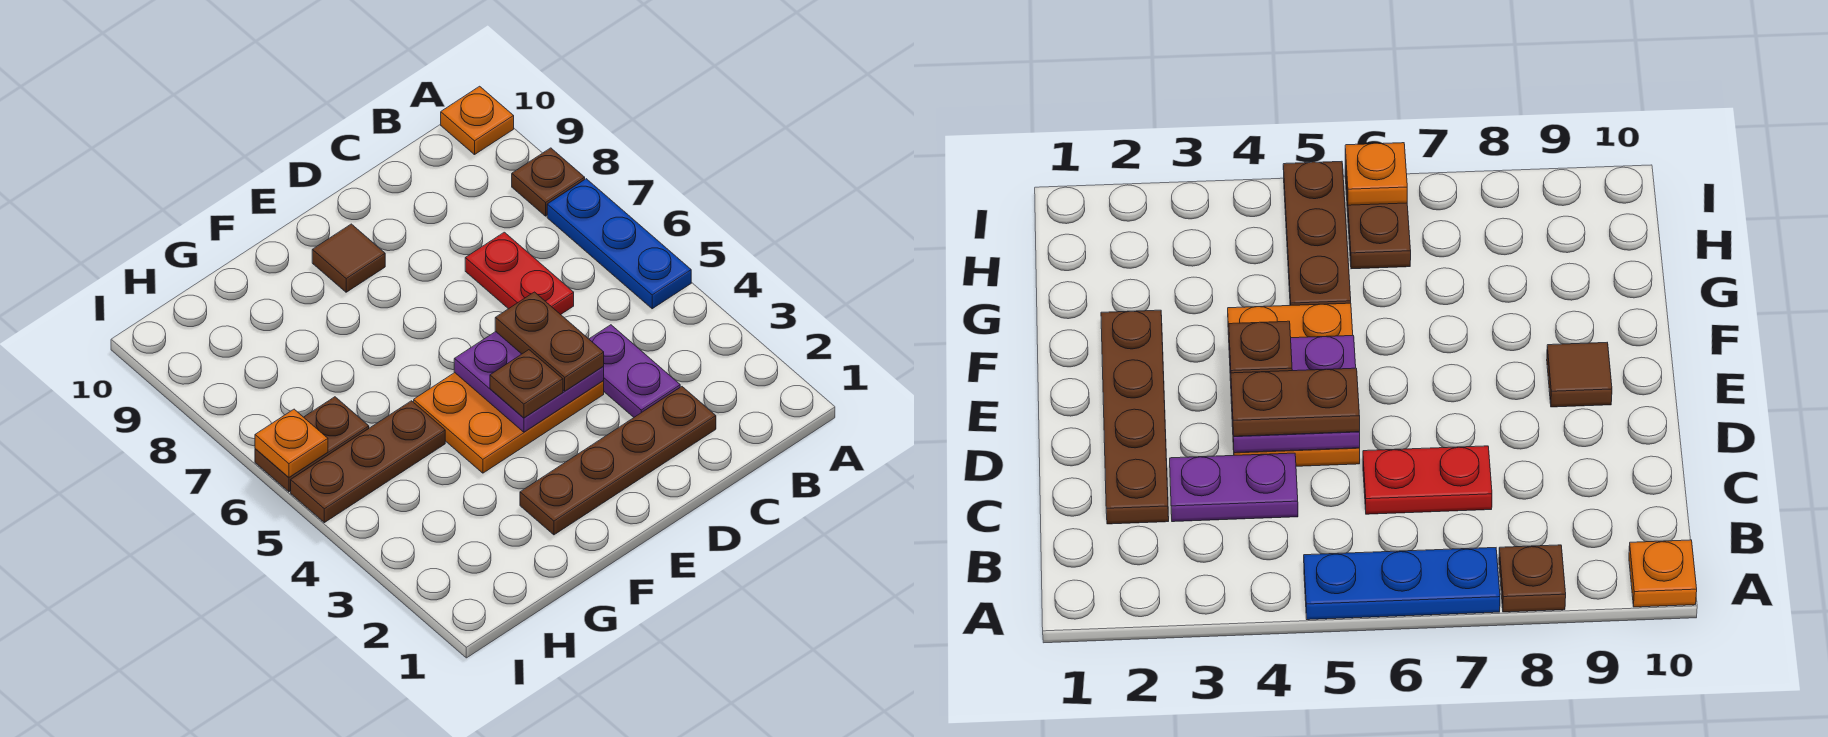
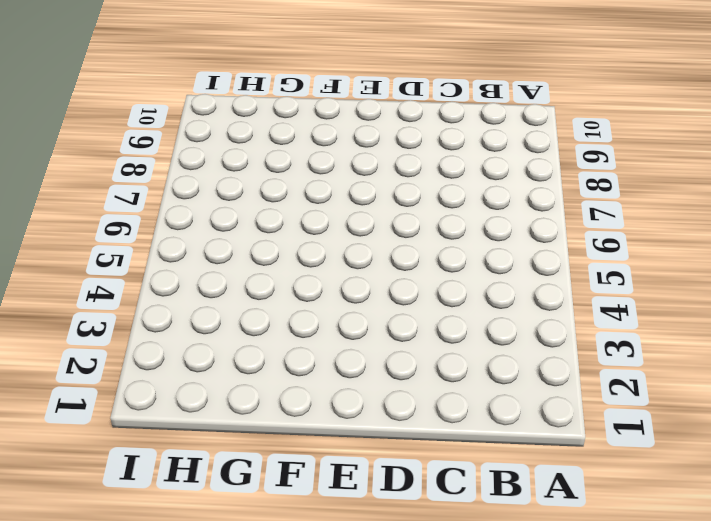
none -> blue 1x3 plate [547,179,691,309]
none -> brown 1x1 plate [512,148,585,216]
none -> orange 1x1 plate [441,86,514,155]

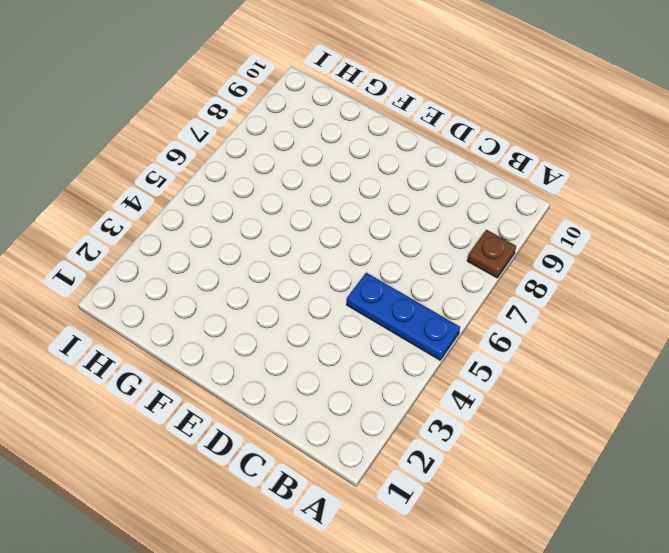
blue 1x3 plate [347,273,460,360] -> blue 1x3 plate turned to [547,179,691,309]
none -> orange 1x1 plate [441,86,514,155]
none -> brown 1x4 plate [520,387,716,535]
none -> purple 1x2 plate [589,325,680,417]

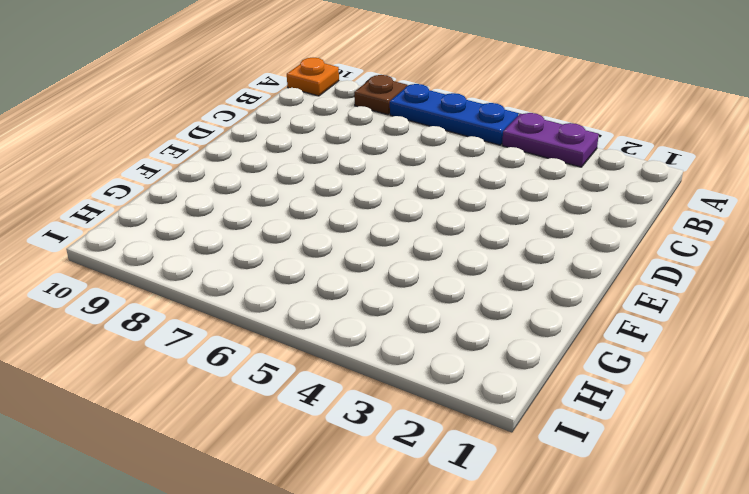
purple 1x2 plate [502,113,599,167] -> purple 1x2 plate moved to [589,325,680,417]
none -> brown 1x4 plate [520,387,716,535]
none -> red 1x2 plate [465,232,574,315]
none -> orange 2x3 plate [414,373,604,473]

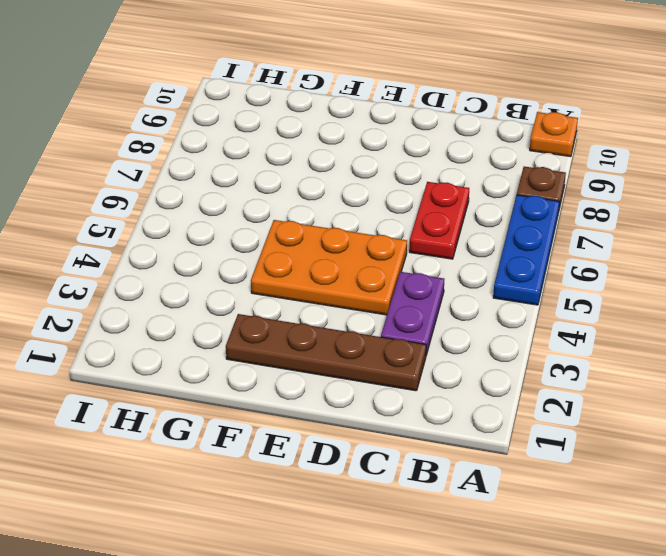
none -> brown 1x1 tile [312,224,385,292]
none -> brown 1x3 plate [291,401,445,523]
none -> brown 1x2 plate [255,397,369,492]

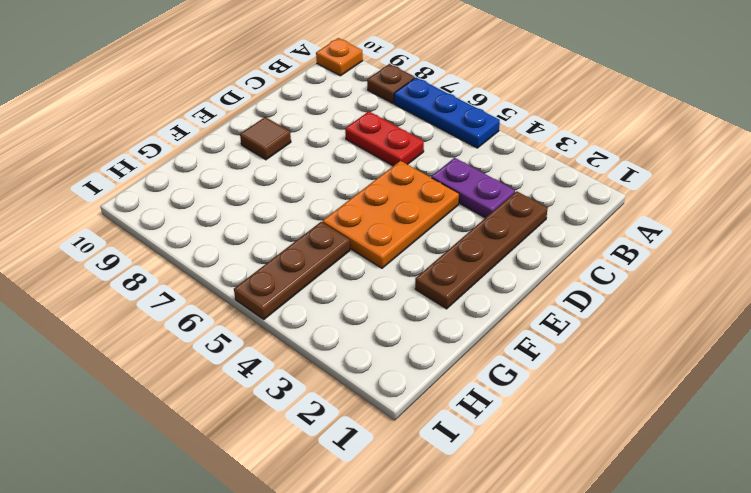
none -> brown 1x2 plate [255,397,369,492]
none -> purple 2x2 plate [454,332,604,432]
none -> orange 1x1 plate [255,409,328,477]

